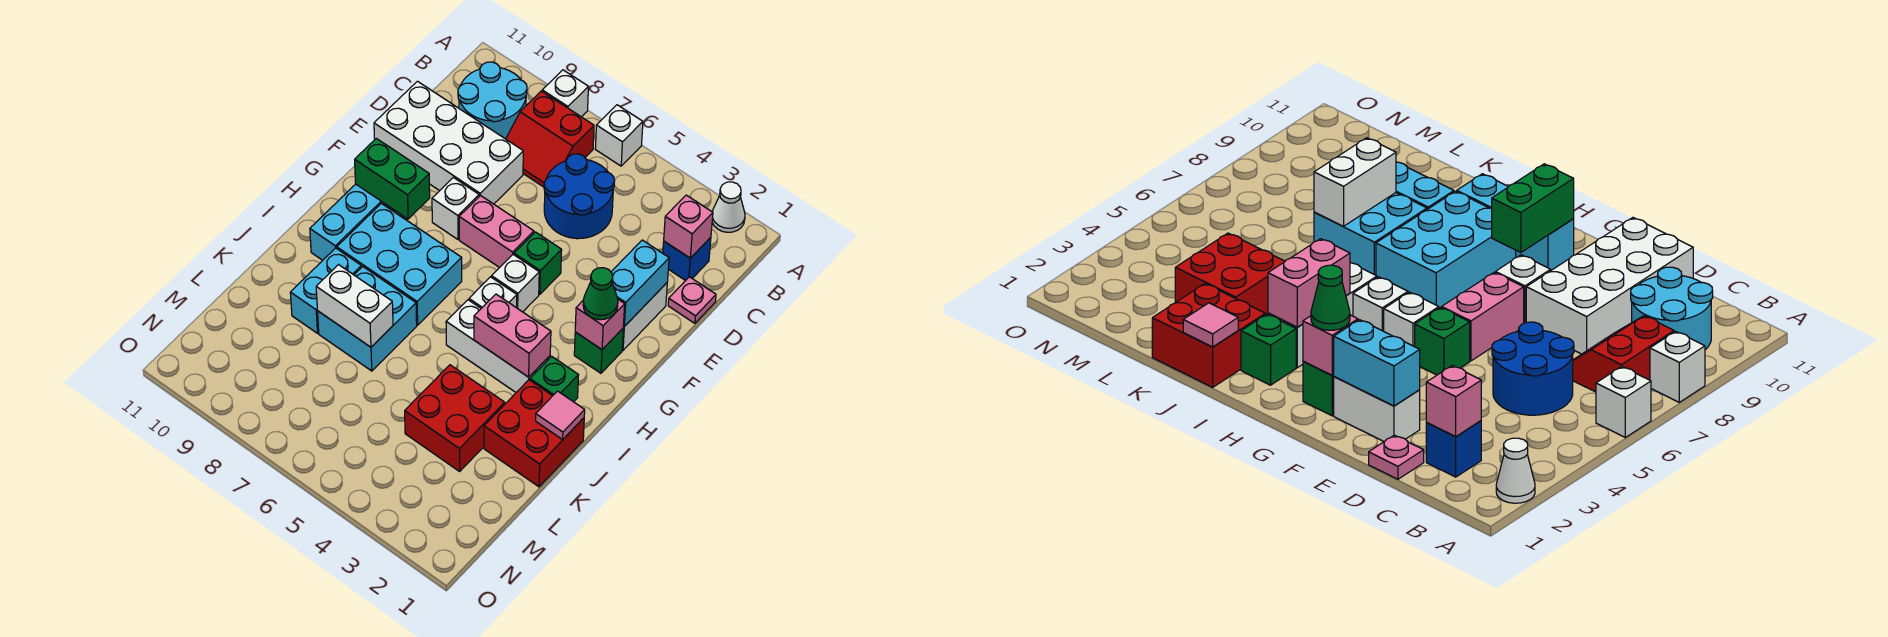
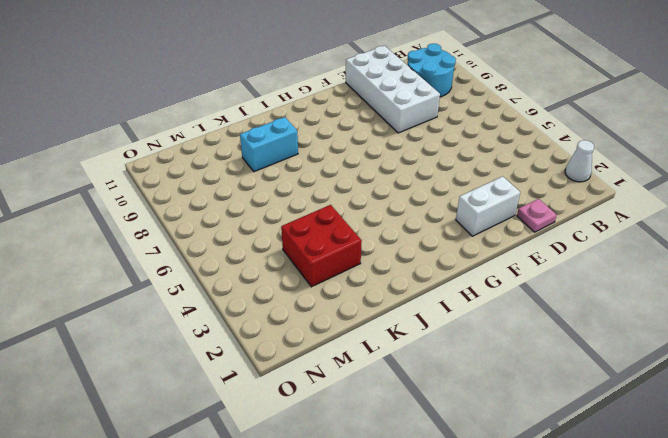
none -> white 1x1 brick [595,105,643,166]
none -> white 1x1 brick [542,70,588,117]
none -> red 2x2 slope [506,91,594,187]
none -> blue 1x1 brick [663,237,711,281]

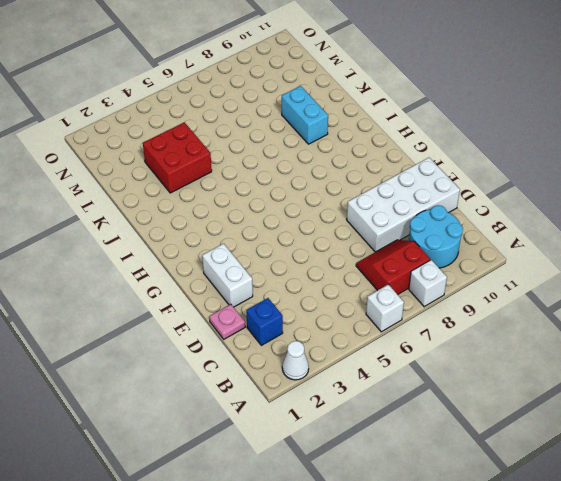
none -> blue 2x2 round brick [544,154,614,239]
none -> green 1x1 brick [514,232,562,294]
none -> pink 1x2 brick [459,195,534,268]
none -> white 1x1 brick [432,177,479,239]

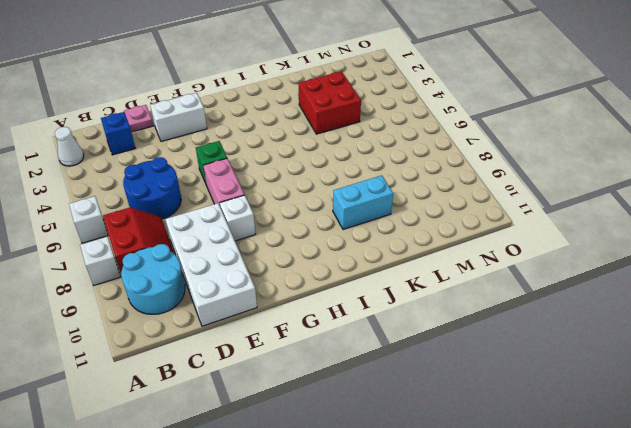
none -> green 1x1 brick [574,329,623,373]
none -> white 1x1 brick [492,255,539,312]
none -> cyan 1x3 brick [310,184,396,260]
none -> white 1x1 brick [469,277,517,308]

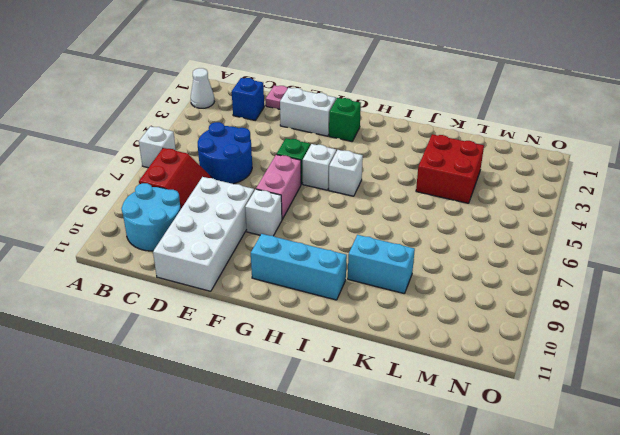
none -> white 1x1 brick [542,70,588,117]
none -> cyan 2x3 brick [337,203,462,325]
none -> green 1x1 brick [530,356,578,402]
none -> white 1x3 brick [446,300,550,392]

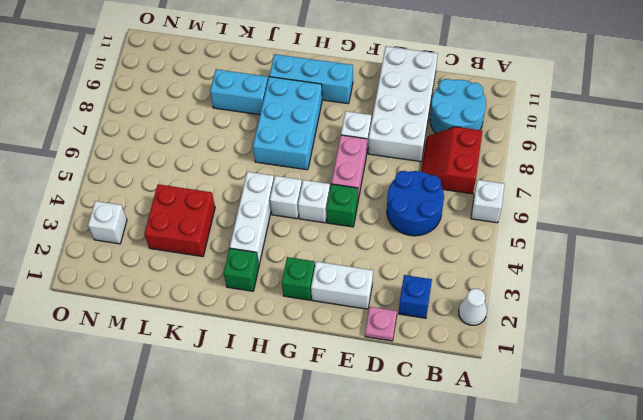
white 1x1 brick [88,201,127,244] -> white 1x1 brick moved to [542,70,588,117]
none -> red 2x2 brick [484,380,584,487]
none -> cyan 2x2 brick [318,267,417,371]
none -> pink 1x1 brick [664,195,713,258]
none -> cyan 1x2 brick [611,240,669,327]

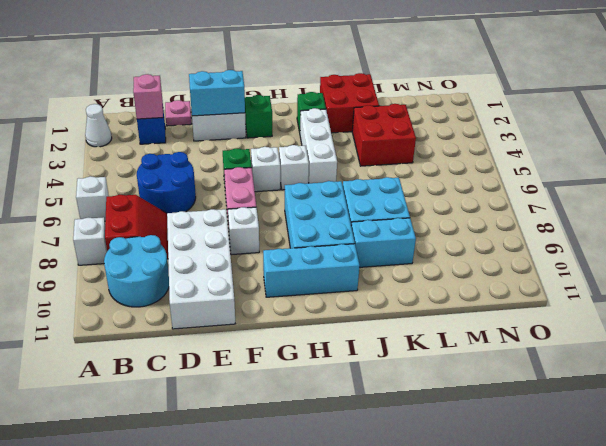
none -> pink 1x1 brick [575,300,625,349]
none -> green 1x2 brick [355,138,430,219]
none -> pink 1x2 brick [474,294,551,377]
none -> pink 1x1 tile [536,391,585,439]

